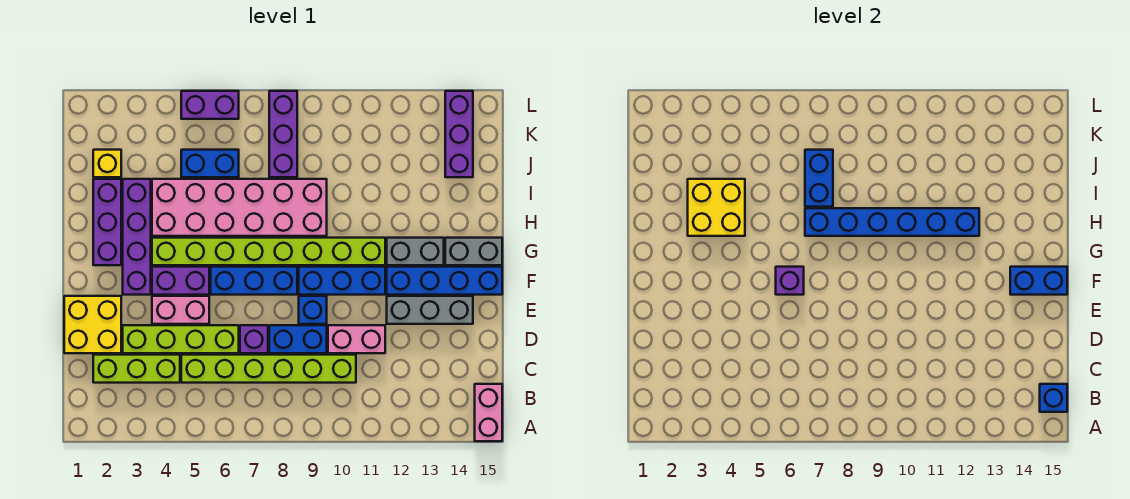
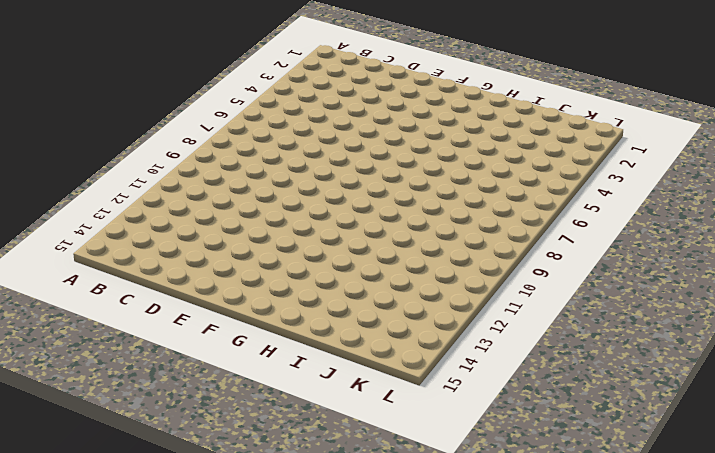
none -> pink 1x2 brick [475,384,502,441]
none -> lime 1x3 brick [93,355,180,383]
none -> lime 1x6 brick [181,355,356,383]
none -> yellow 2x2 brick [64,296,121,353]

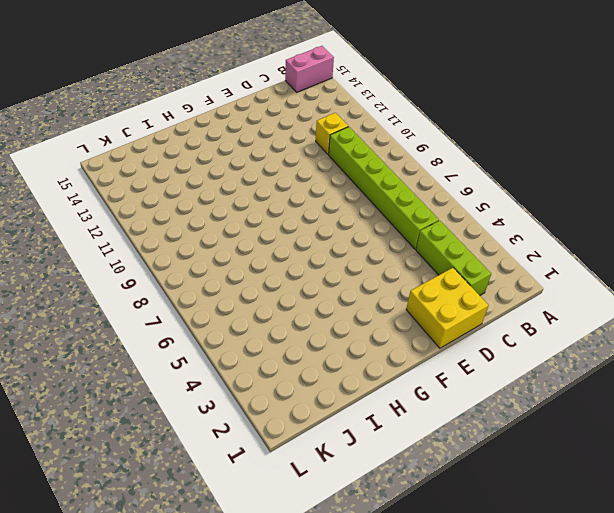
yellow 1x1 brick [316,113,348,155] -> yellow 1x1 brick moved to [93,150,121,177]
none -> lime 1x4 brick [123,325,239,353]
none -> purple 1x1 brick [240,325,268,353]
none -> blue 1x2 brick [269,325,327,353]
none -> pink 1x2 brick [328,325,385,353]

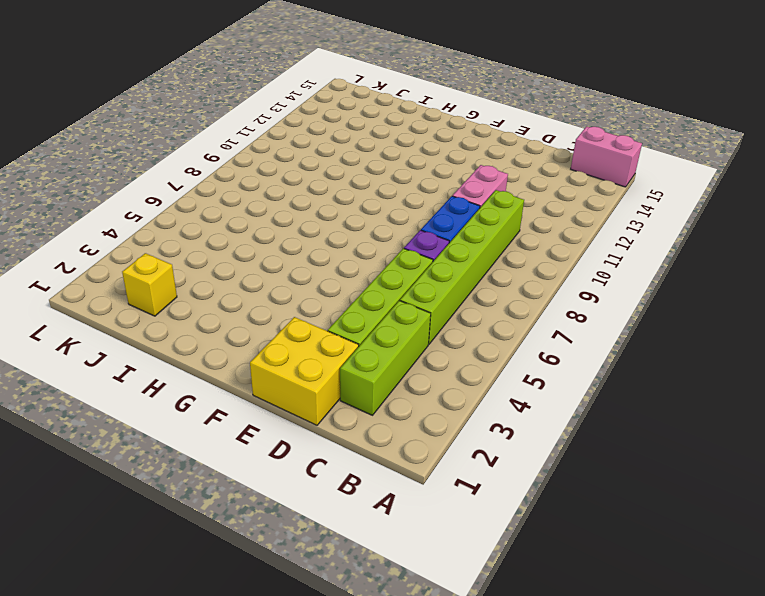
none -> pink 1x2 brick [152,296,209,324]
none -> blue 1x1 brick [299,296,327,324]
none -> grey 1x3 brick [387,296,473,324]
none -> purple 1x4 brick [123,179,151,295]

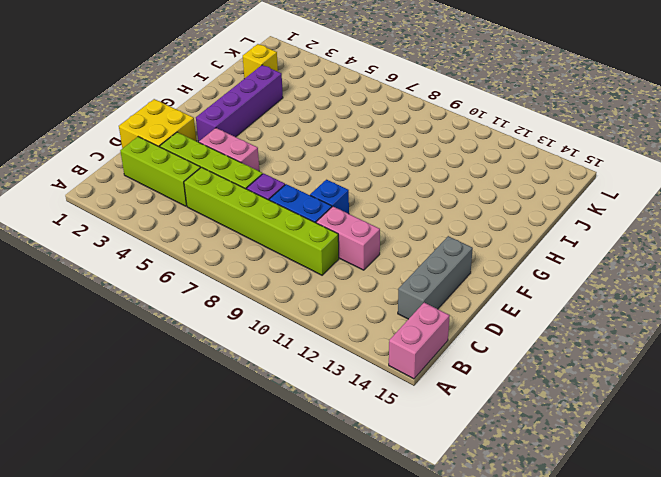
grey 1x3 brick [398,236,473,319] -> grey 1x3 brick turned to [387,296,473,324]
none -> purple 1x2 brick [152,267,209,295]
none -> blue 1x3 brick [211,267,297,295]
none -> blue 1x3 brick [299,267,385,295]
none -> blue 1x4 brick [387,267,502,295]

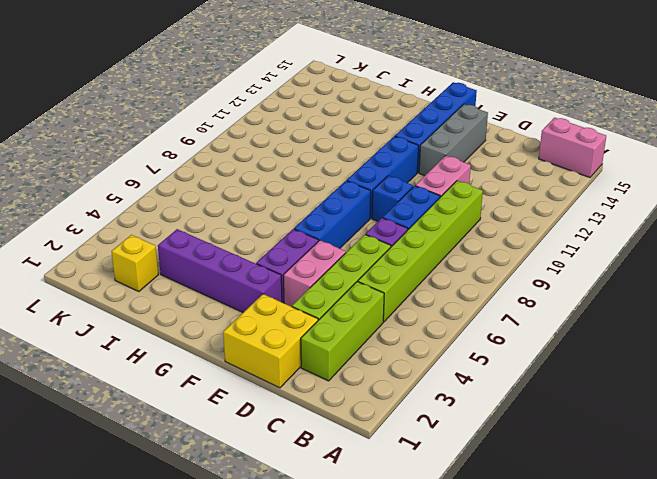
none -> purple 1x3 brick [93,179,121,265]
none -> lime 1x8 brick [152,238,385,265]
none -> grey 1x2 brick [387,238,444,265]
none -> grey 1x2 brick [445,238,502,265]

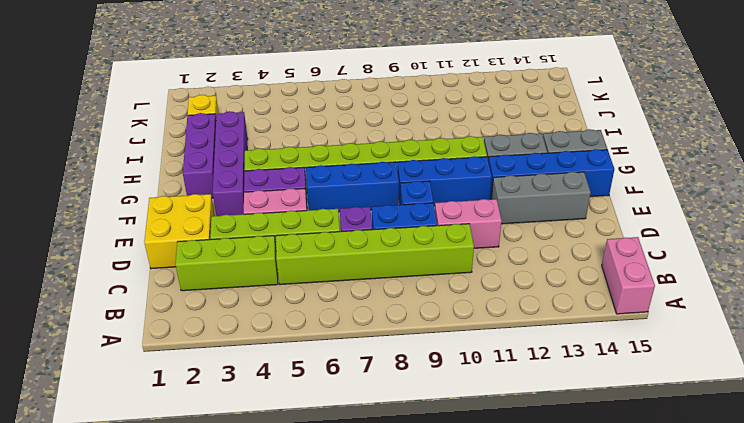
none -> pink 2x6 brick [152,179,327,236]
none -> blue 1x2 brick [181,150,239,177]
none -> purple 1x3 brick [269,91,297,177]
none -> purple 1x3 brick [445,91,473,177]

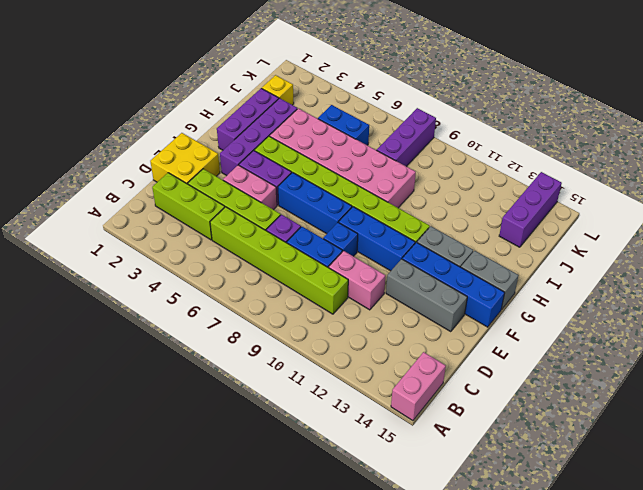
none -> purple 1x2 brick [181,91,239,119]
none -> blue 1x1 brick [1040,384,1067,412]
none -> purple 1x1 brick [776,267,804,295]
none -> blue 1x2 brick [1010,267,1067,295]

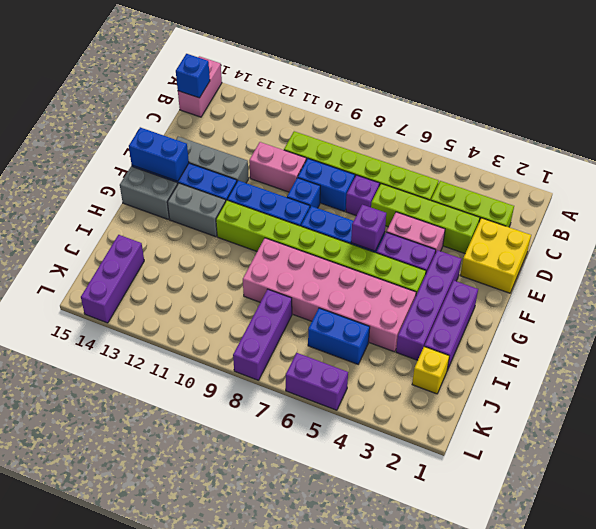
none -> yellow 2x2 brick [688,179,745,236]
none -> blue 1x6 brick [805,208,979,236]
none -> blue 1x2 brick [805,150,833,207]

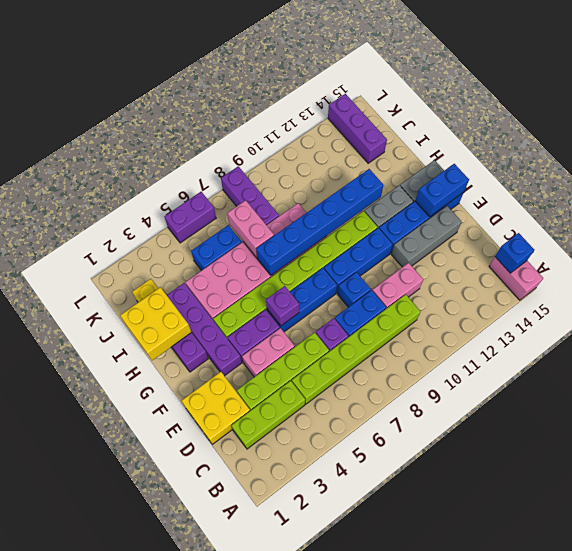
yellow 2x2 brick [120,287,192,360] -> yellow 2x2 brick moved to [688,179,745,236]
pink 1x2 brick [227,200,274,258] -> blue 1x2 brick [805,150,833,207]

